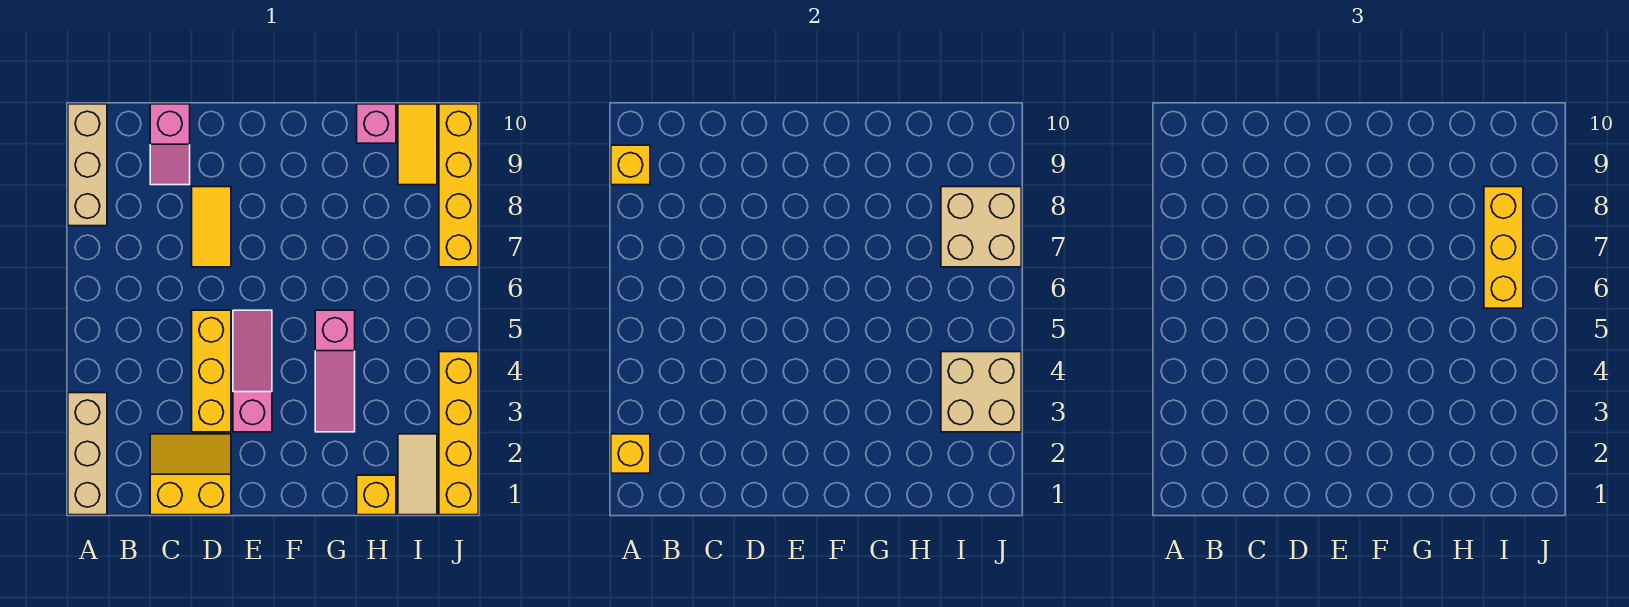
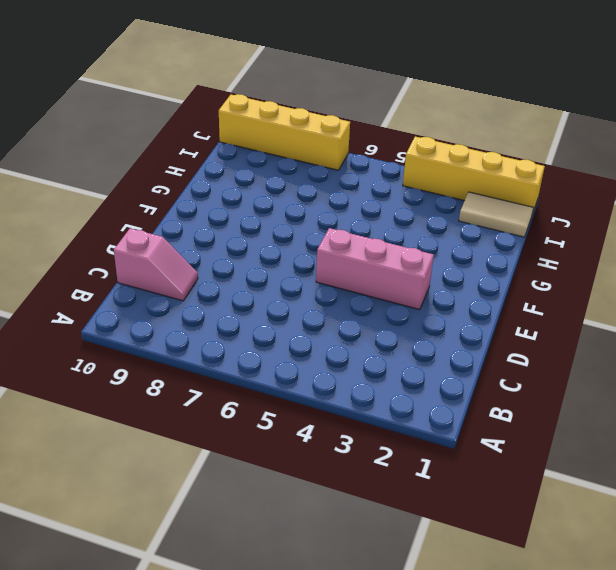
pink 1x3 brick [316,228,434,310] -> pink 1x3 slope [233,310,272,432]
none -> tan 1x3 brick [68,393,107,515]
none -> tan 1x3 brick [68,104,107,226]
none -> yellow 2x2 slope [150,434,231,515]

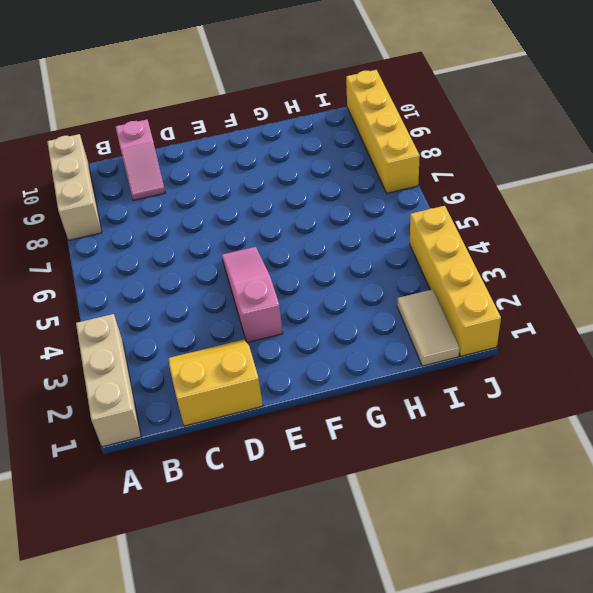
none -> yellow 1x3 brick [192,310,231,432]
none -> yellow 1x2 tile [192,187,231,267]
none -> pink 1x3 slope [315,310,355,432]

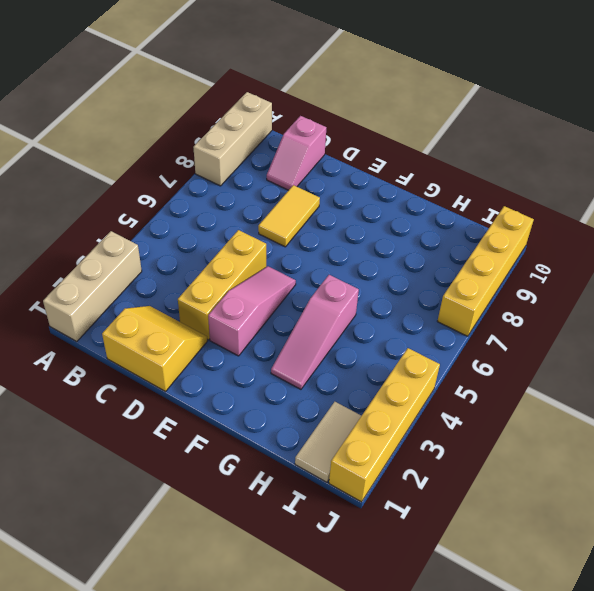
none -> yellow 1x1 brick [357,475,396,515]
none -> pink 1x1 brick [357,104,396,143]
none -> yellow 1x2 tile [398,104,437,185]

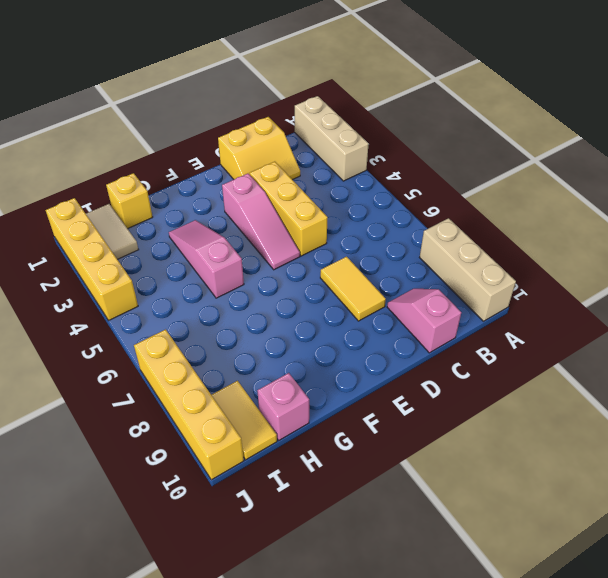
none -> yellow 1x1 brick [611,434,650,473]
none -> yellow 1x1 brick [611,145,650,185]
none -> tan 2x2 brick [941,352,1021,432]

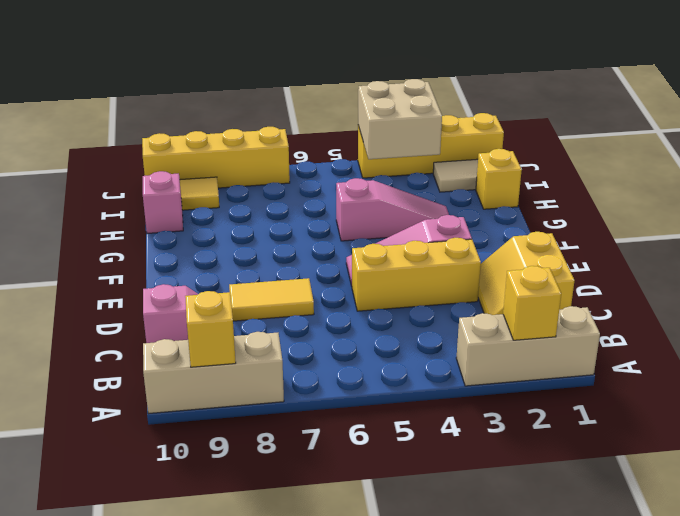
none -> tan 2x2 brick [941,187,1021,267]
none -> yellow 1x3 brick [1484,187,1523,308]

